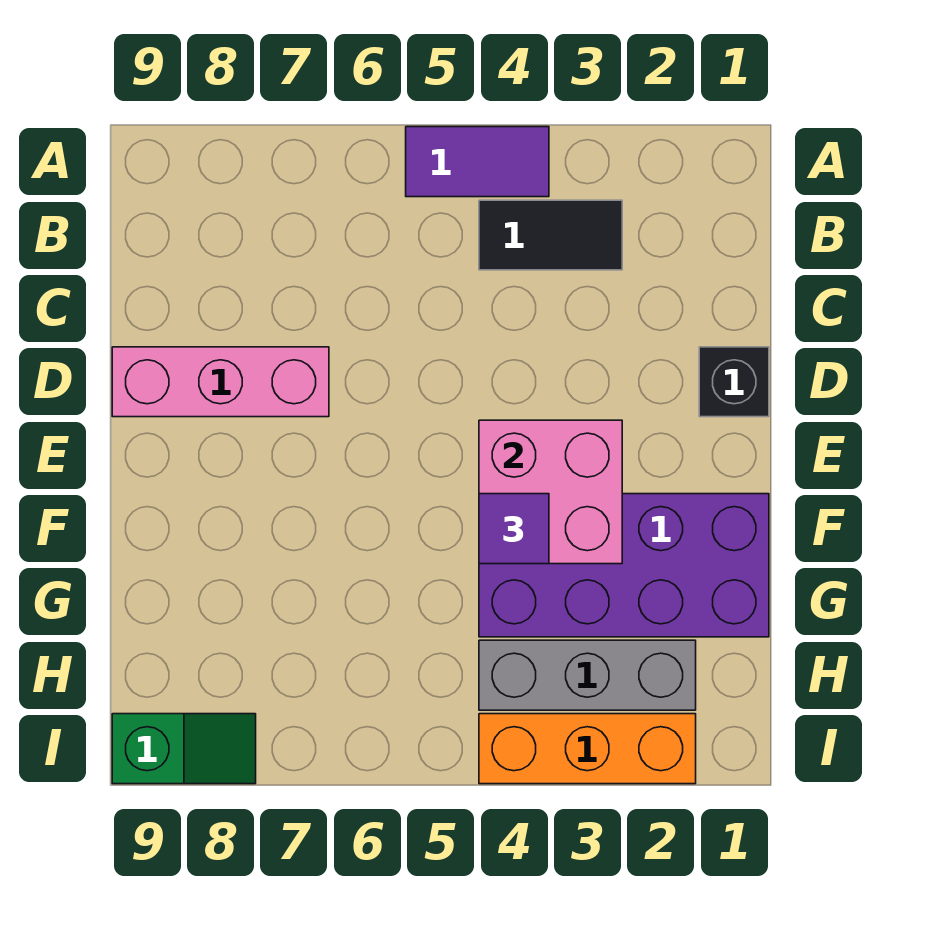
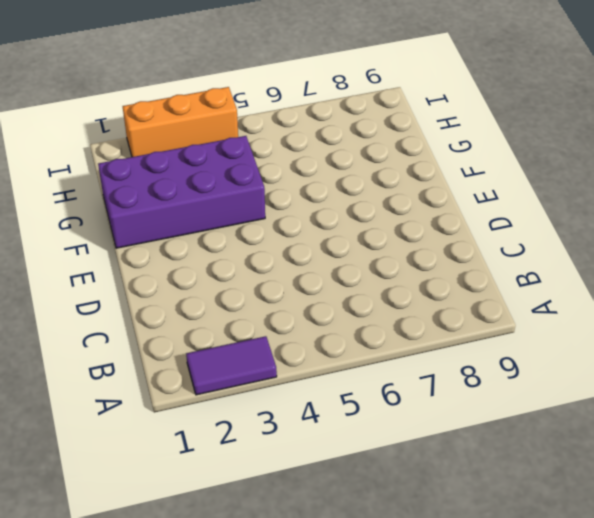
purple 1x2 tile [186,336,277,395] -> purple 1x2 tile moved to [406,127,549,197]
none -> black 1x2 tile [479,200,622,270]
none -> black 1x1 brick [699,347,769,417]

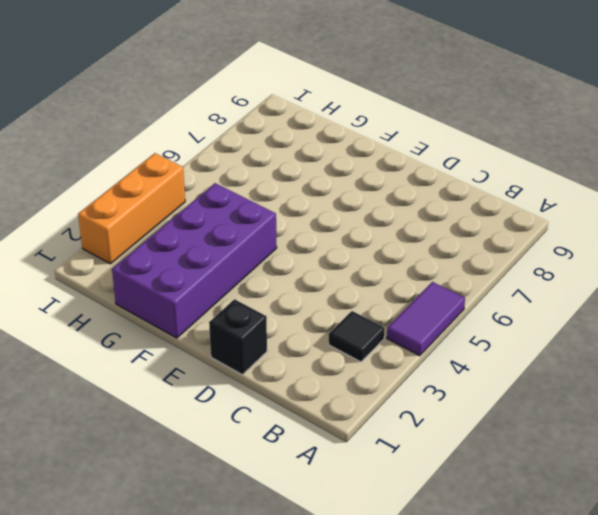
black 1x1 tile [329,311,385,362] -> black 1x2 tile [479,200,622,270]
none -> pink 1x3 brick [112,347,329,417]
none -> grey 1x3 brick [479,640,696,710]

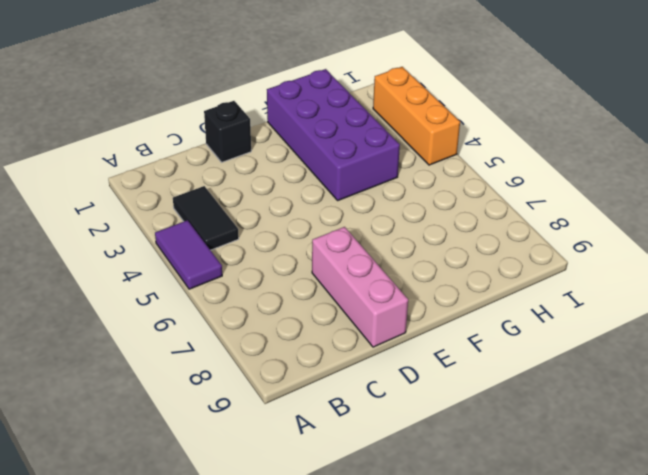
none -> grey 1x3 brick [479,640,696,710]
none -> green 1x2 slope [112,714,256,784]

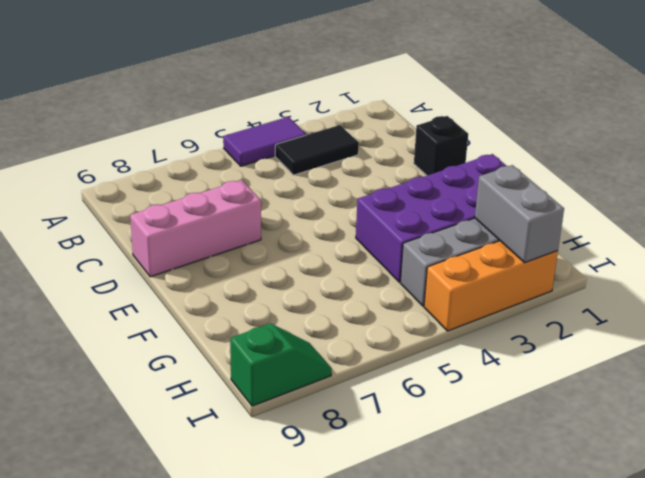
grey 1x2 brick [475,165,564,263] -> none
none -> pink 2x2 brick [479,420,622,564]
none -> purple 1x1 tile [479,494,549,564]

